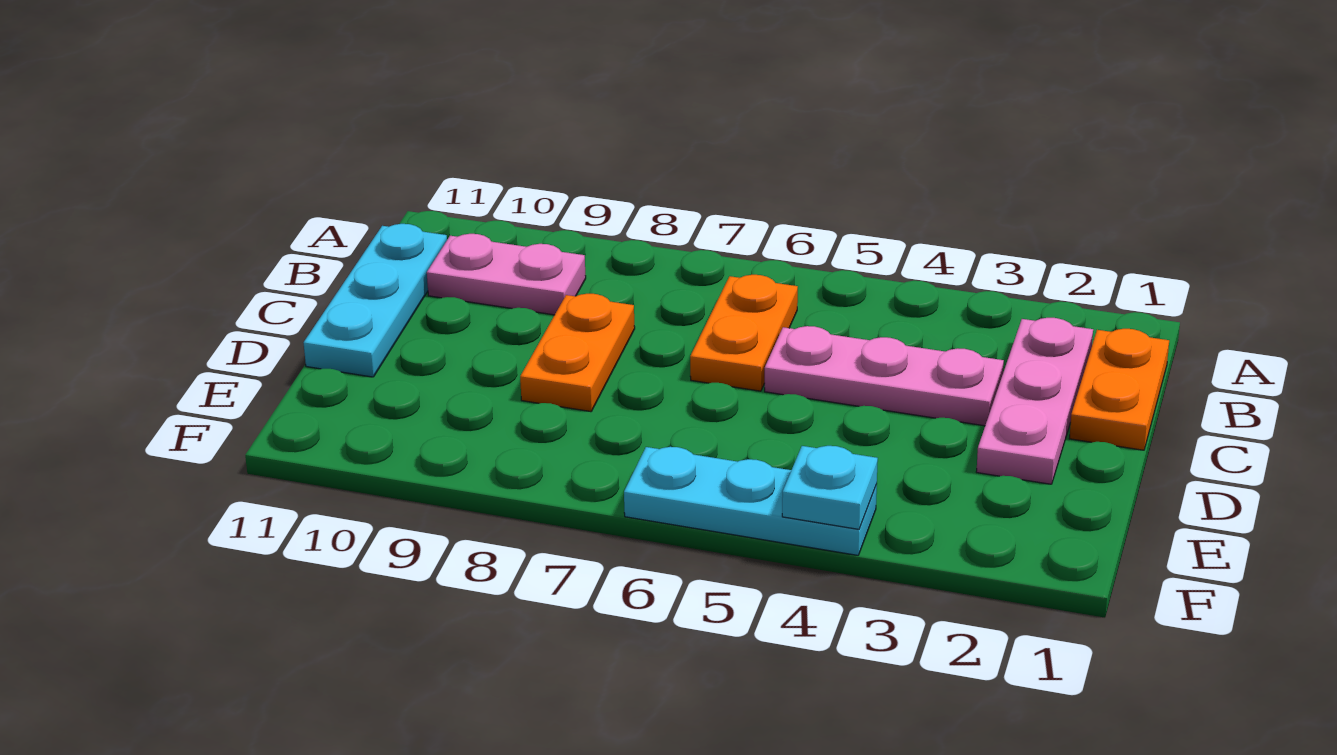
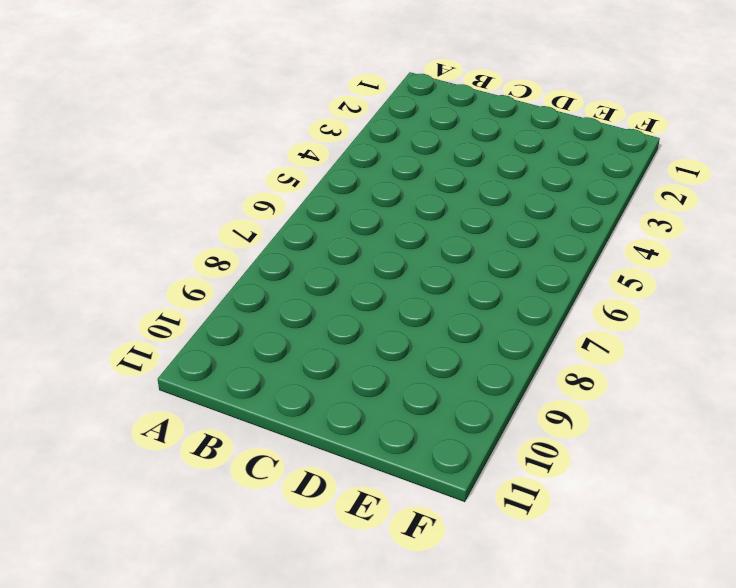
none -> orange 1x2 plate [1069,329,1169,450]
none -> pink 1x3 plate [976,318,1093,484]

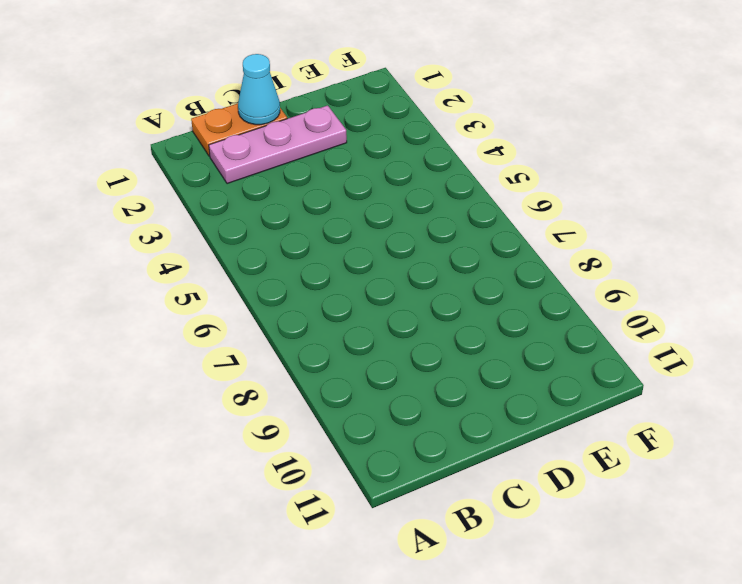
cyan 1x1 cone [238,54,280,125] -> none
none -> orange 1x2 plate [690,275,798,391]
none -> pink 1x2 plate [427,234,586,315]

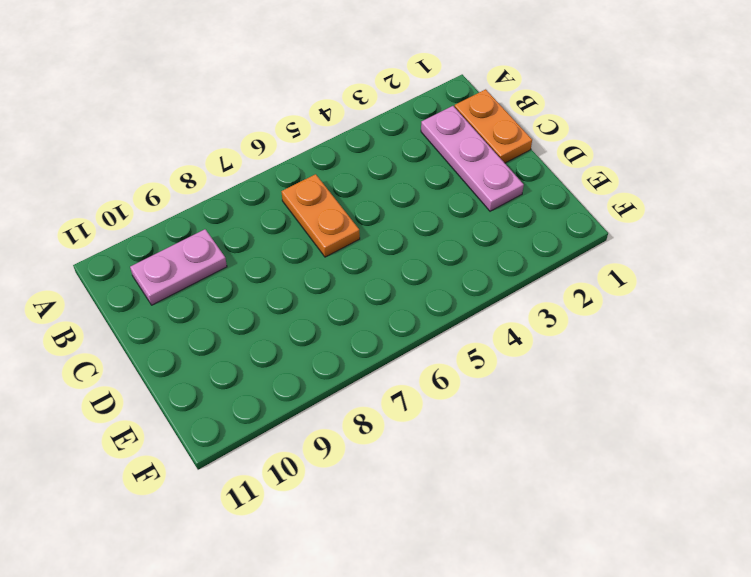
none -> cyan 1x3 plate [303,224,447,377]
none -> pink 1x3 plate [765,326,1004,426]

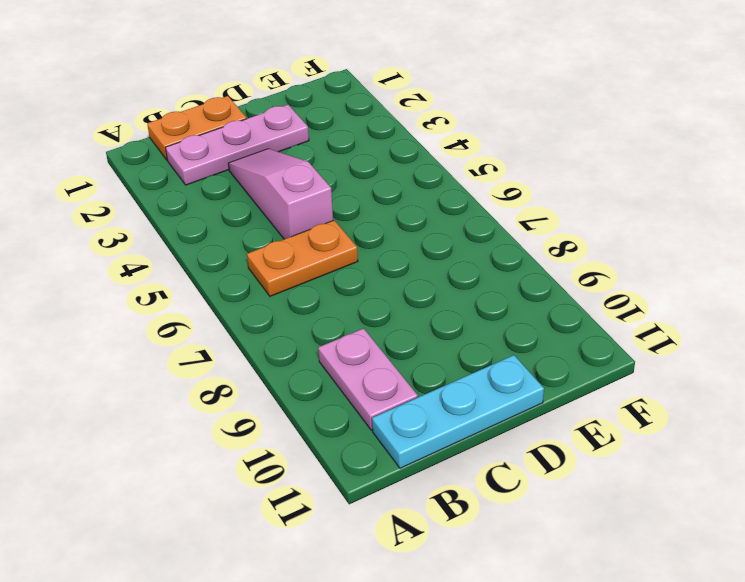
pink 1x3 slope [228,149,333,239] -> pink 1x3 plate [765,326,1004,426]
none -> orange 1x2 plate [520,294,635,412]
none -> cyan 1x3 plate [624,447,877,555]

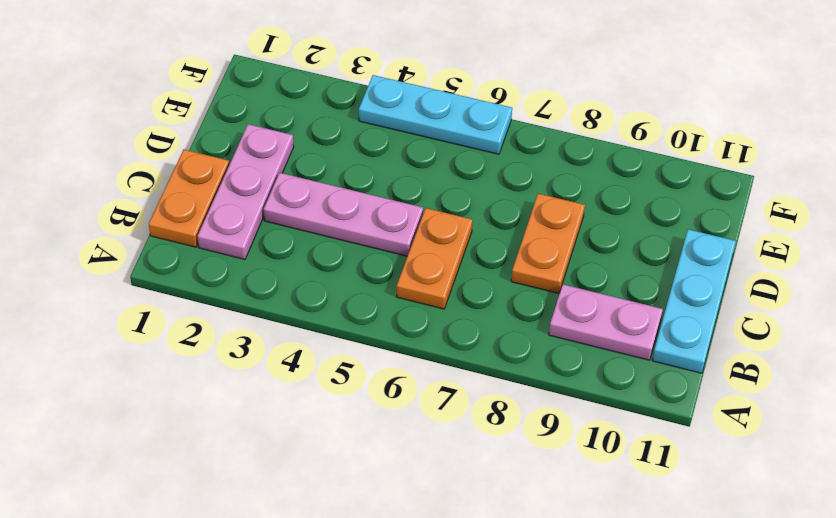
none -> cyan 1x1 plate [782,446,878,529]

